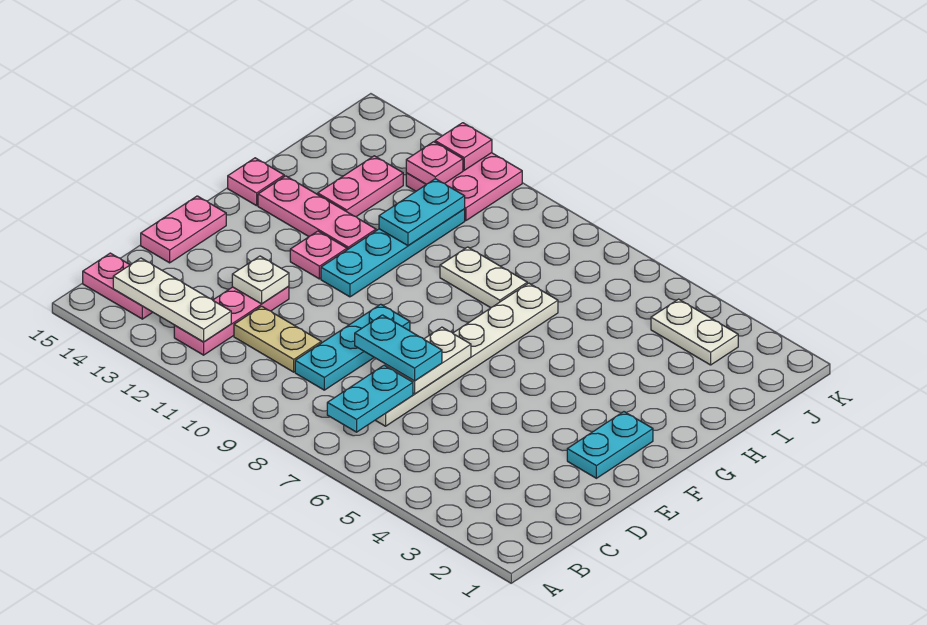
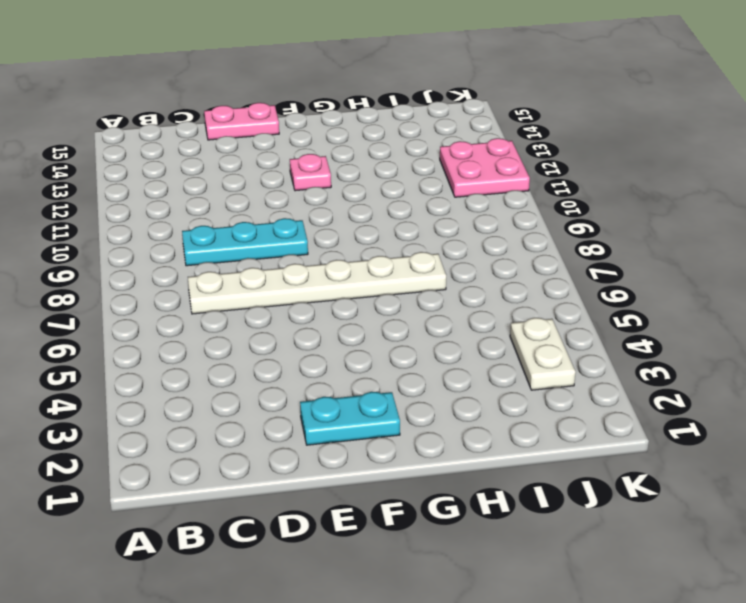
none -> pink 1x3 plate [174,286,289,355]
none -> pink 1x2 plate [83,253,153,319]
none -> tan 1x2 plate [234,306,321,372]

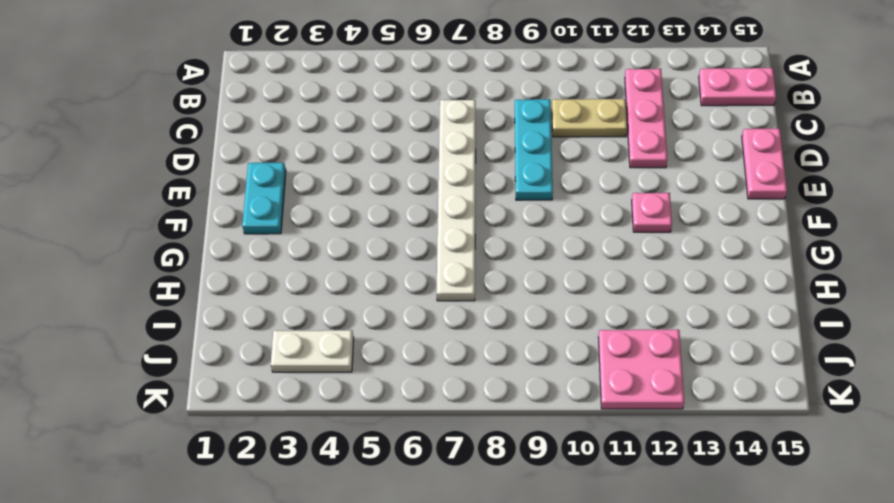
none -> cyan 1x4 plate [321,209,465,297]
none -> pink 1x3 plate [258,176,376,250]
none -> pink 1x1 plate [228,158,284,206]

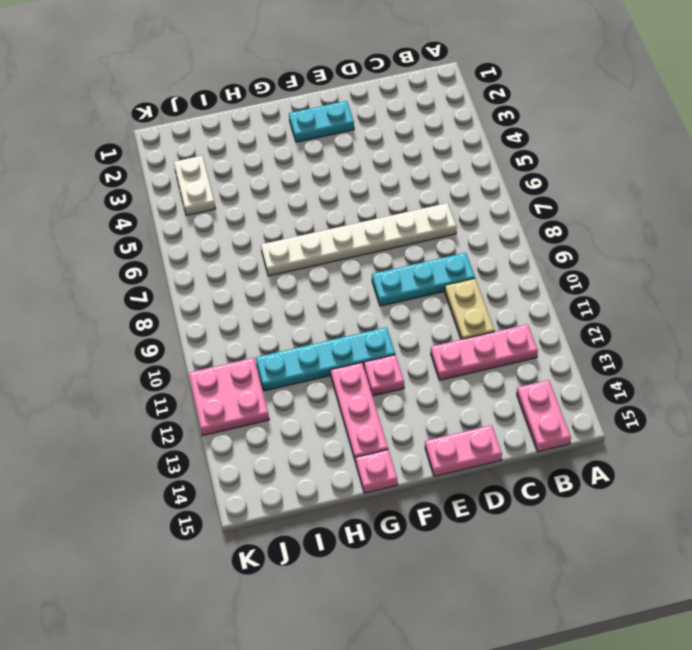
none -> white 1x2 plate [440,247,527,308]
none -> pink 1x2 plate [318,156,403,217]
none -> cyan 1x2 plate [327,365,413,432]

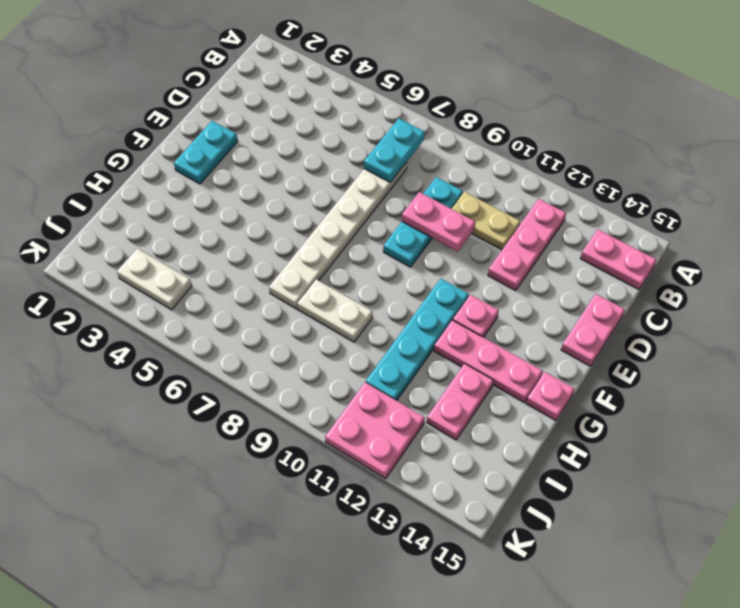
pink 1x2 plate [402,192,475,251] -> none
none -> white 1x3 plate [113,258,231,342]
none -> white 1x2 plate [385,327,471,394]
none -> white 1x1 plate [232,256,289,304]

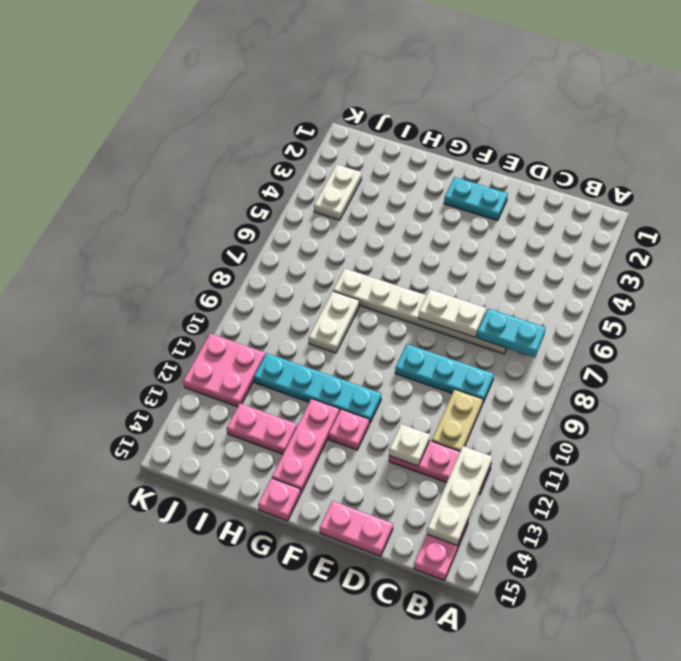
none -> cyan 1x2 plate [379,179,465,246]
none -> pink 1x1 plate [406,142,463,184]
none -> pink 1x1 plate [435,123,492,170]

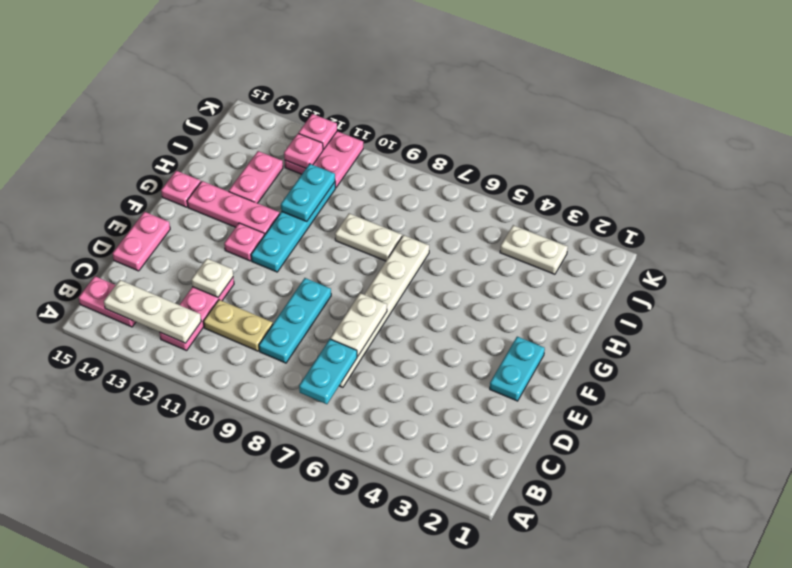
none -> cyan 1x2 plate [355,315,442,381]

